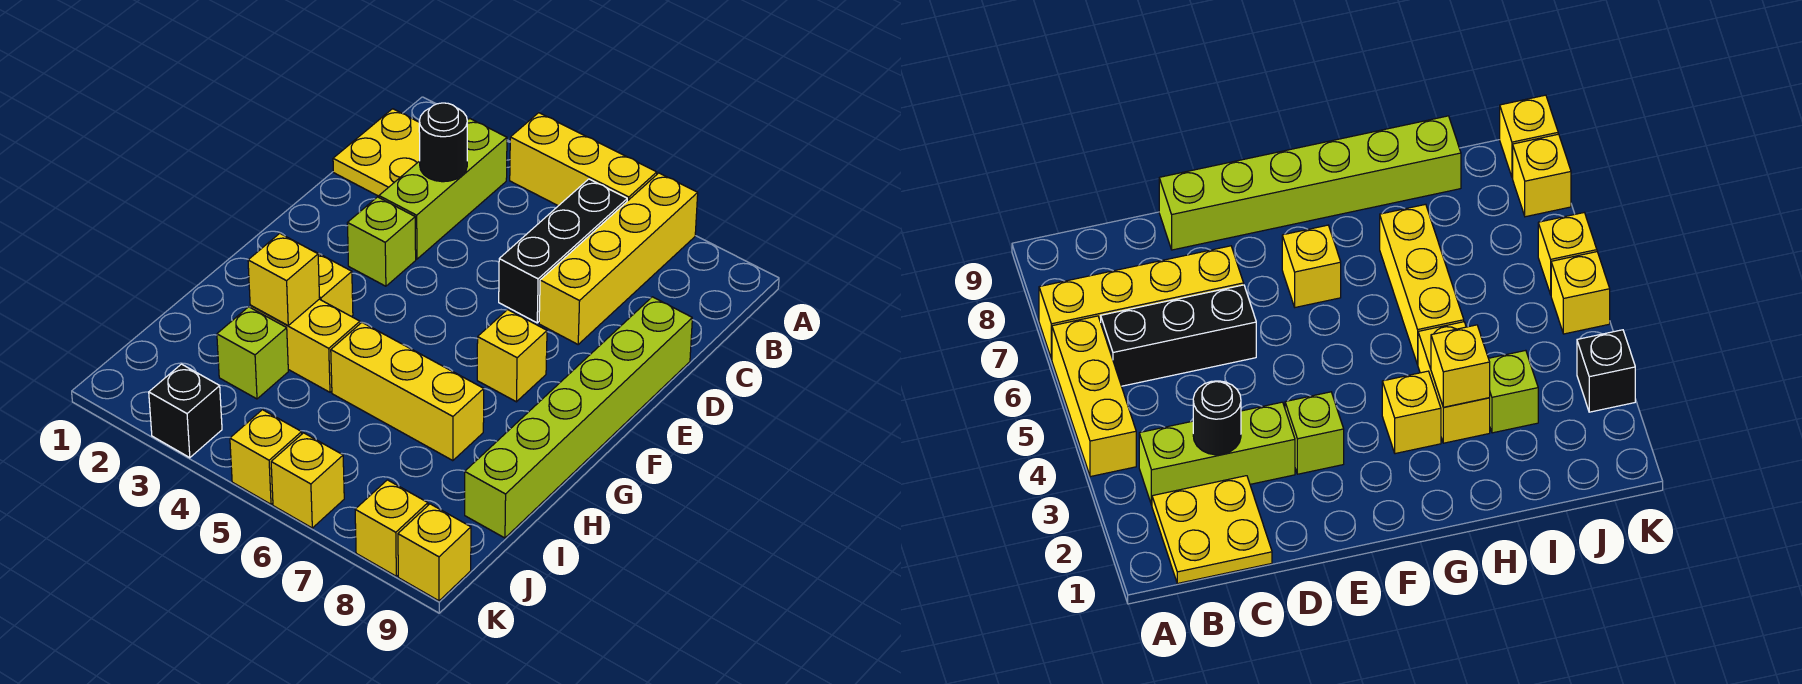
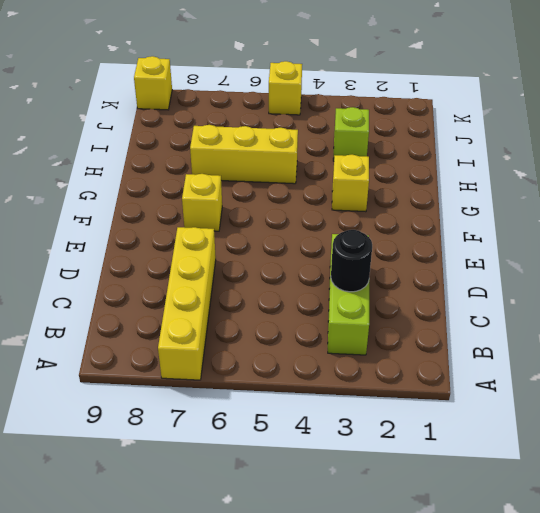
none -> yellow 1x3 brick [510,113,657,206]
none -> yellow 2x2 plate [333,109,420,196]
none -> black 1x3 brick [499,179,627,323]

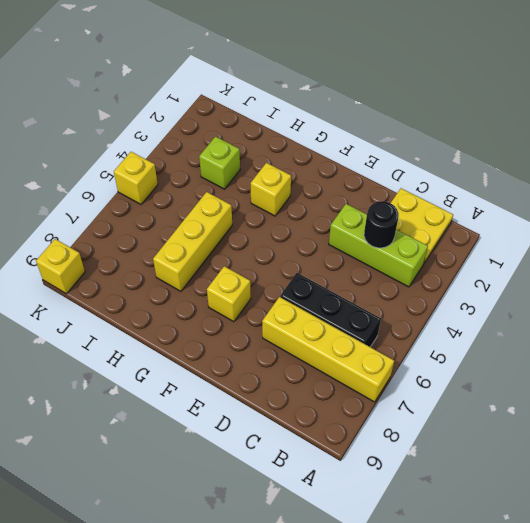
none -> yellow 1x3 brick [510,113,657,206]
none -> lime 1x6 brick [465,297,692,538]
none -> lime 1x1 brick [348,197,416,286]

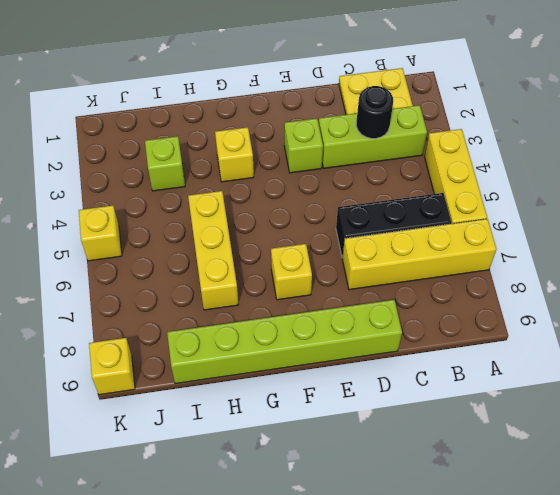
none -> yellow 1x2 brick [250,299,360,392]
none -> black 1x1 brick [149,364,222,458]
none -> yellow 1x1 brick [271,433,344,528]

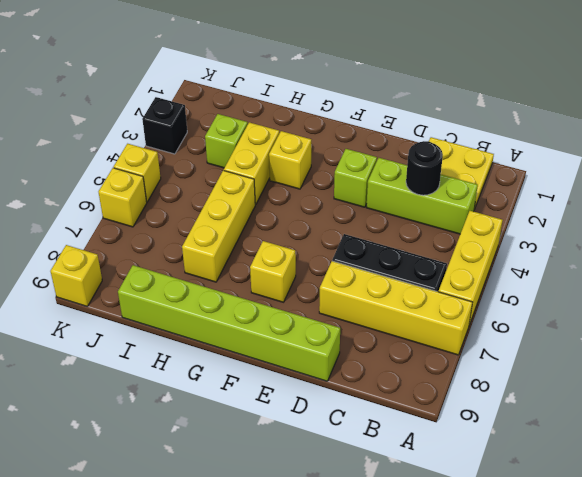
none -> yellow 1x1 brick [355,480,428,576]
none -> yellow 1x1 brick [248,233,320,326]

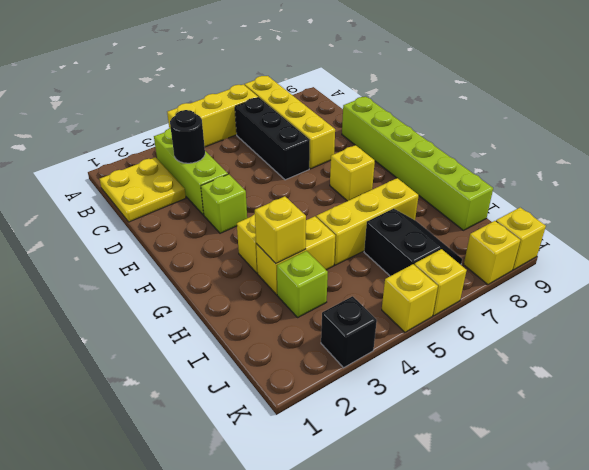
black 2x2 slope [364,209,462,276] -> none

